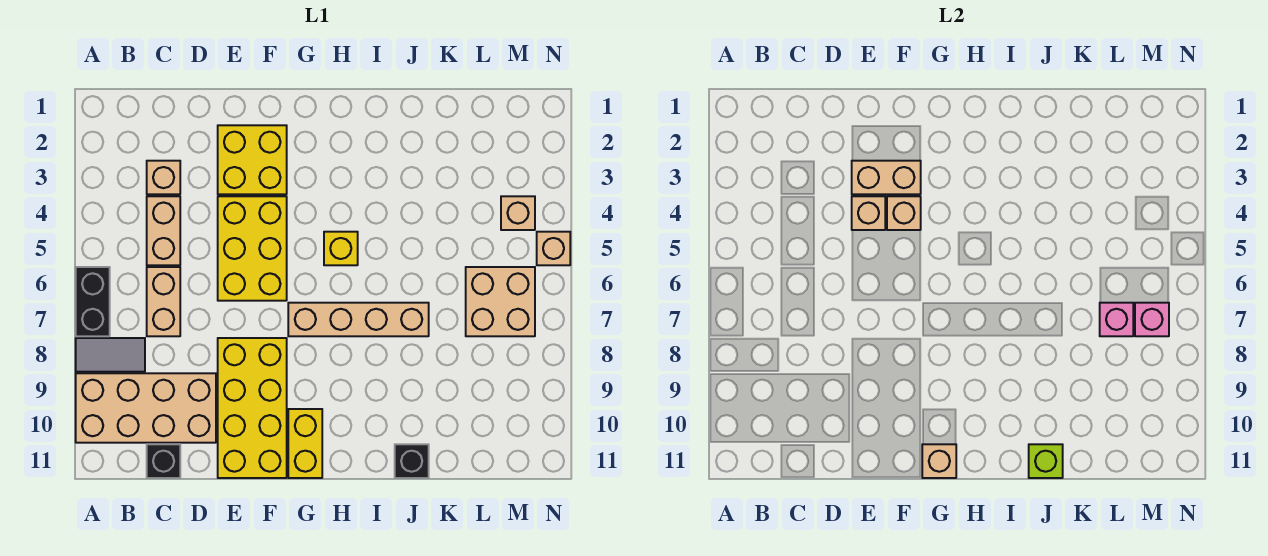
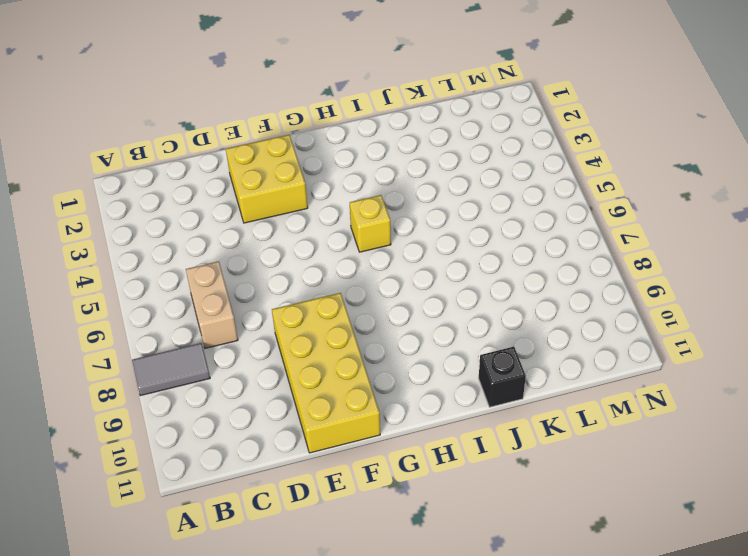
none -> black 1x2 brick [76,267,110,336]
none -> tan 2x4 brick [76,373,216,443]
none -> tan 1x1 brick [147,161,180,194]

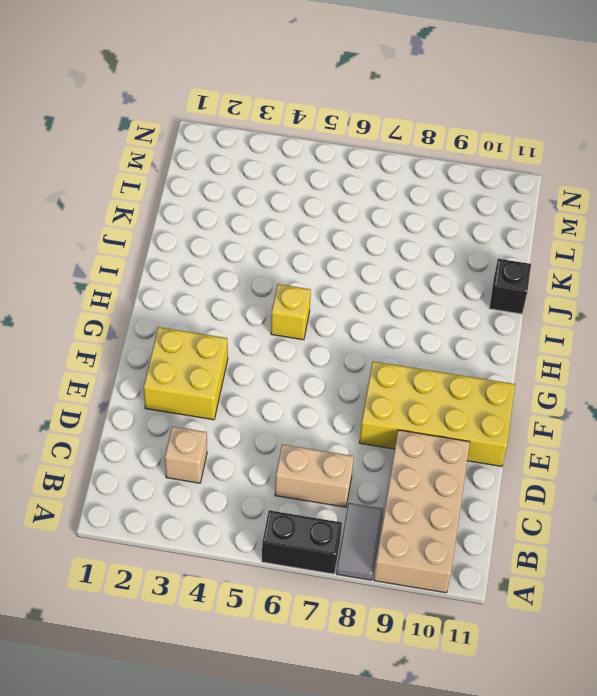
none -> tan 1x2 brick [147,196,180,265]
none -> black 1x1 brick [147,444,180,478]
none -> yellow 2x3 brick [218,196,287,301]

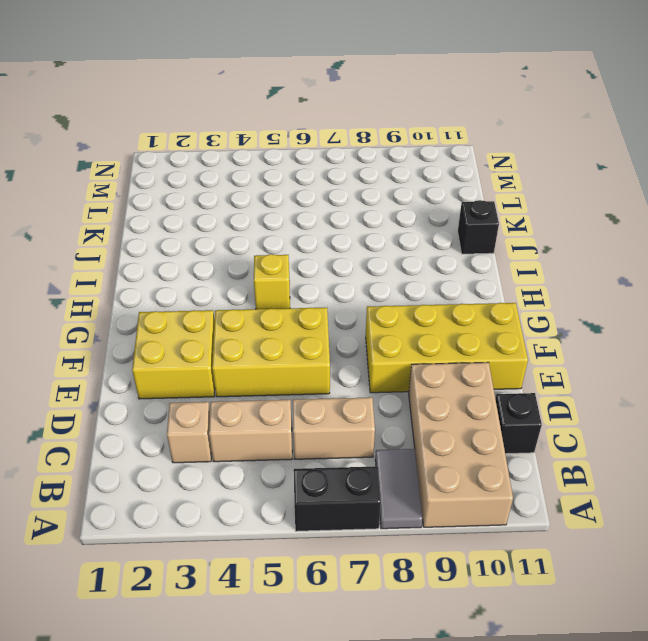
none -> tan 1x4 brick [288,303,429,336]
none -> yellow 1x2 brick [288,409,322,478]
none -> tan 2x2 brick [466,267,535,336]

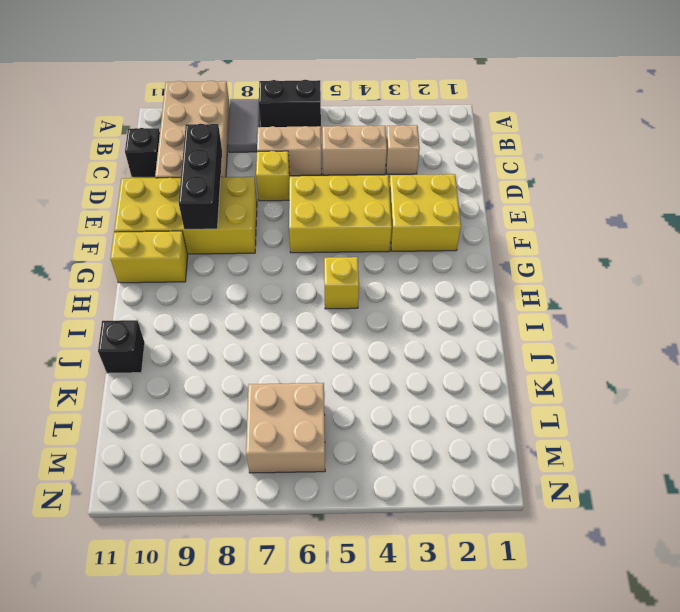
yellow 1x1 brick [256,151,290,201] -> none
black 1x3 brick [179,124,222,229] -> none
none -> tan 1x4 brick [288,303,429,336]
none -> tan 1x1 brick [501,196,535,230]
none -> tan 1x1 brick [537,232,570,265]

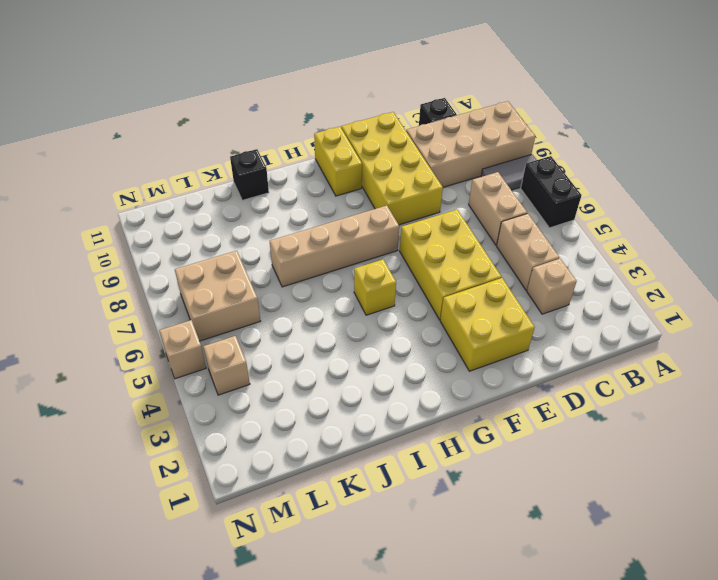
none -> tan 1x2 brick [852,161,921,194]
none -> tan 1x1 brick [852,196,885,230]
none -> tan 1x1 brick [887,196,921,230]

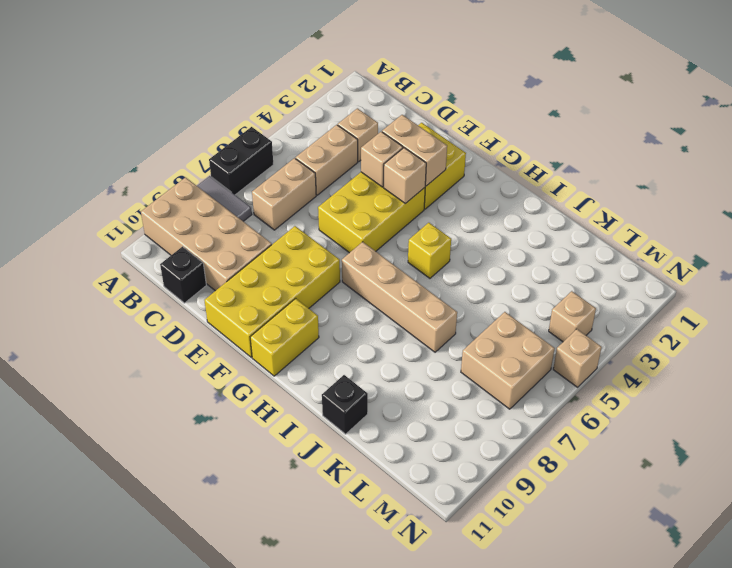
none -> tan 1x1 brick [922,444,956,478]
none -> lime 1x1 brick [1029,444,1063,478]
none -> pink 1x1 brick [1100,303,1133,336]

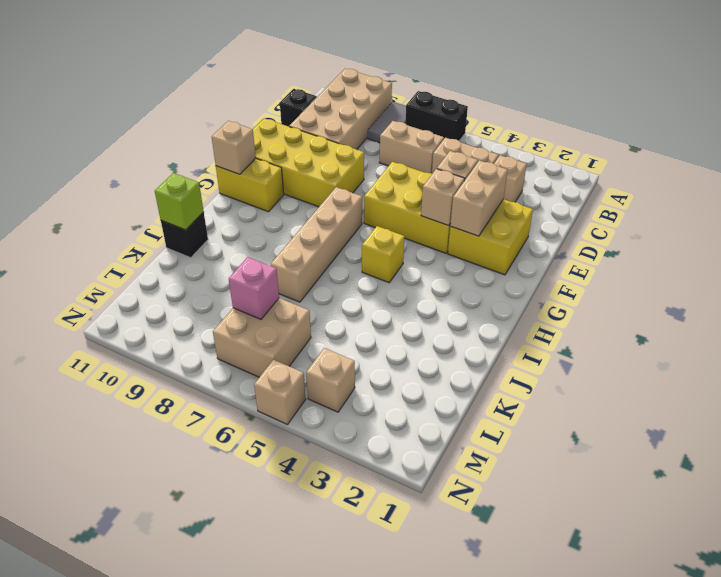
none -> pink 1x1 brick [1135,303,1169,336]

